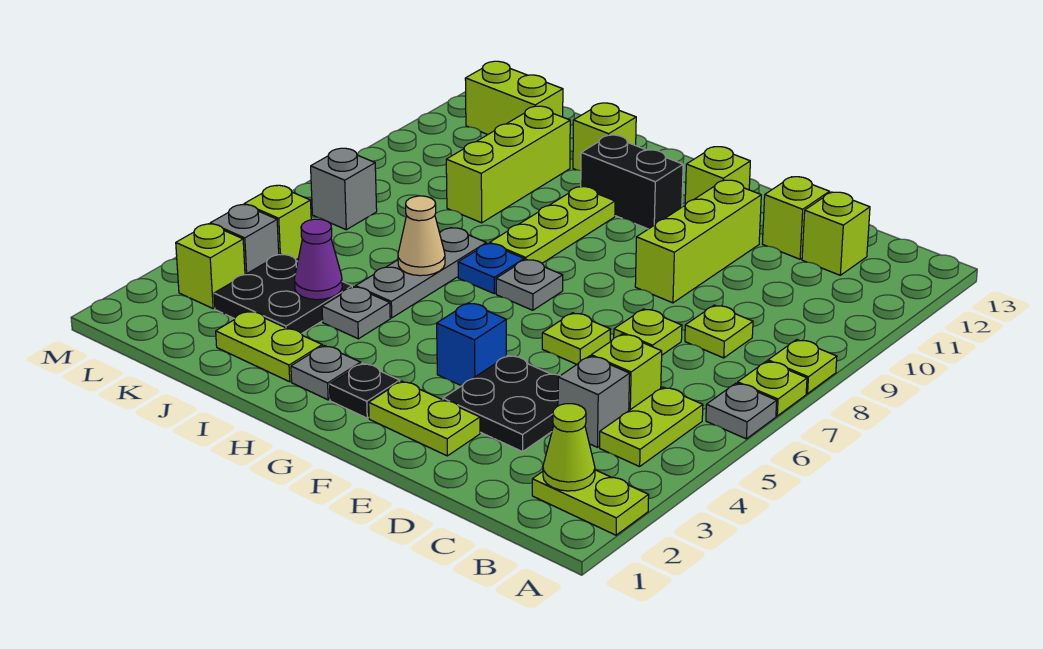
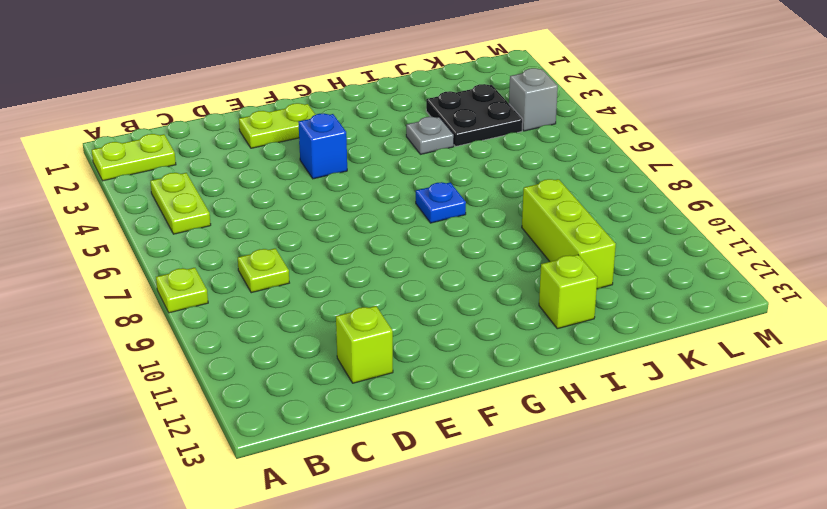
none -> grey 1x1 plate [706,383,777,439]
none -> lime 1x1 plate [738,361,807,416]
none -> grey 1x1 brick [558,356,630,447]
none -> lime 1x1 brick [591,334,662,410]

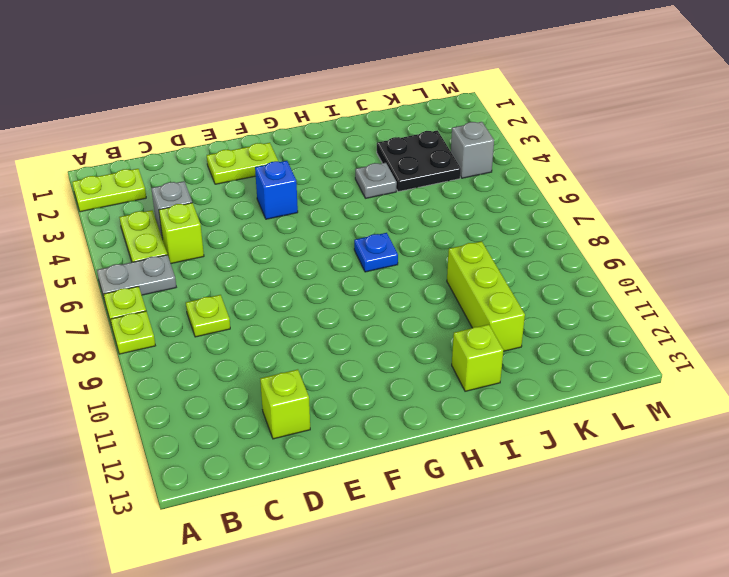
grey 1x2 plate [97,255,176,298] -> grey 1x1 plate [706,383,777,439]
none -> lime 1x1 brick [802,192,870,275]
none -> black 2x2 plate [443,355,560,452]
none -> lime 1x1 plate [614,309,682,355]
none -> lime 1x1 plate [542,313,611,365]

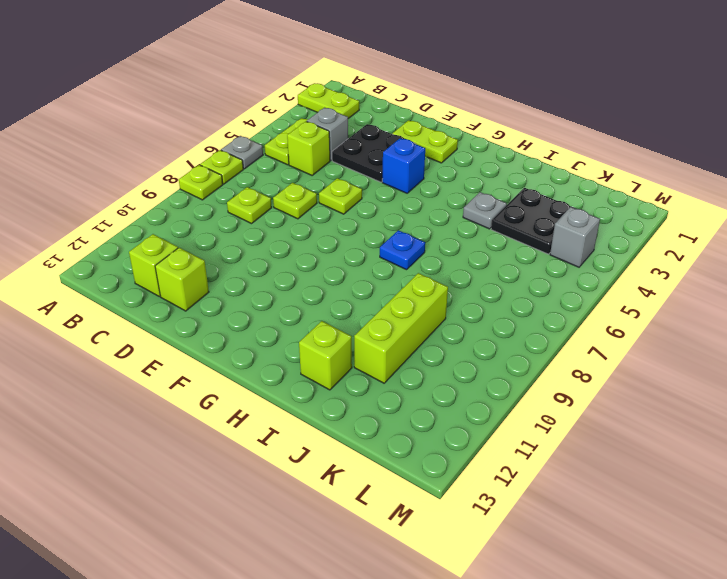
none -> lime 1x3 brick [635,180,761,303]
none -> lime 1x1 brick [685,147,750,204]
none -> black 1x1 plate [330,363,400,418]
none -> grey 1x1 plate [496,259,563,310]

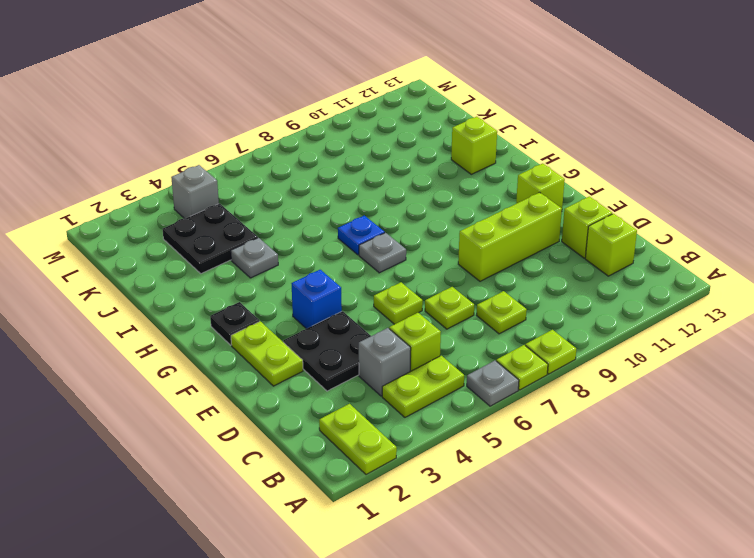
none -> black 1x2 brick [581,135,683,229]
none -> grey 1x1 plate [291,346,361,400]
none -> lime 1x3 plate [490,187,615,263]
none -> lime 1x2 plate [216,311,322,382]

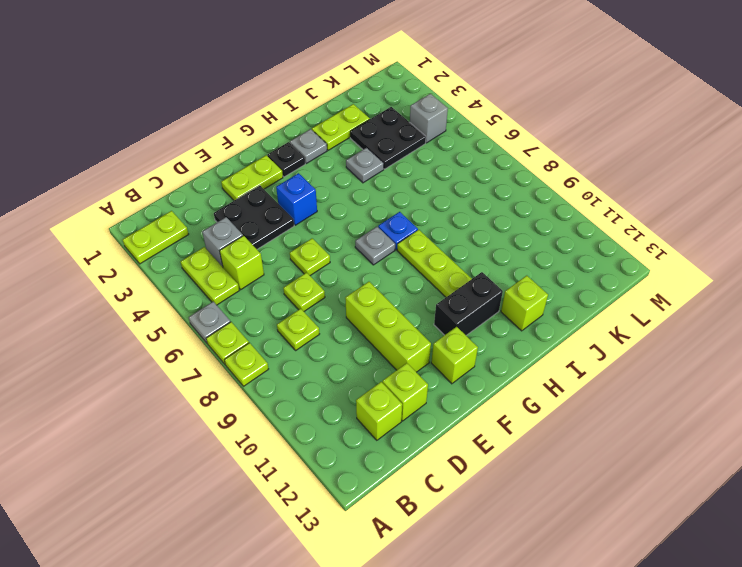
none -> grey 1x3 plate [356,228,486,318]
none -> lime 1x3 brick [446,106,570,223]
none -> lime 1x2 brick [465,61,563,134]
none -> lime 1x1 brick [176,224,245,309]

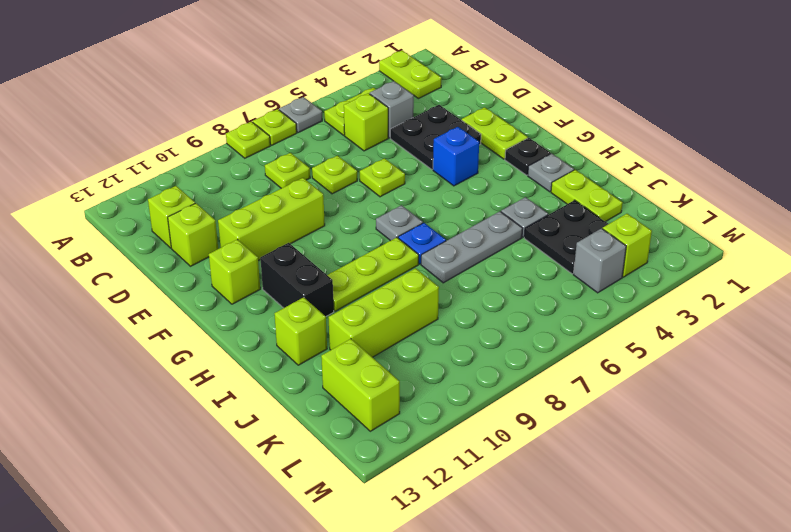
none -> lime 1x1 brick [244,185,311,259]
none -> grey 1x1 brick [311,148,377,230]
none -> lime 1x1 cone [543,404,595,491]
none -> tan 1x1 cone [398,196,445,276]

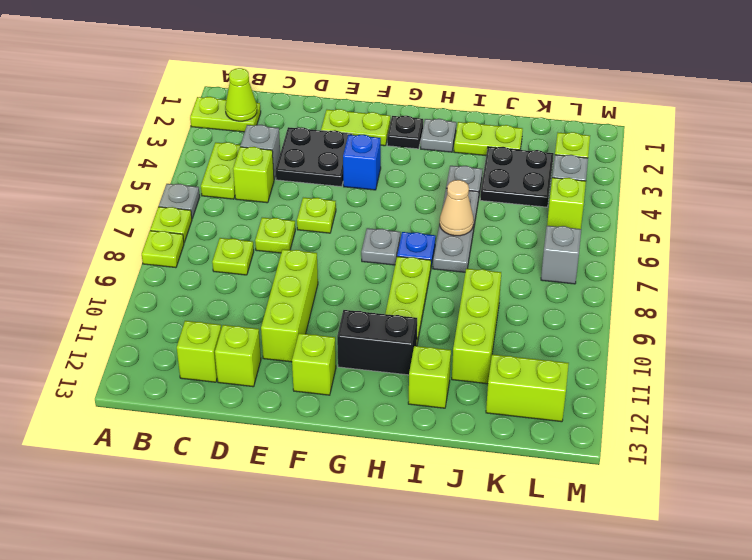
none -> purple 1x1 cone [295,219,342,300]

